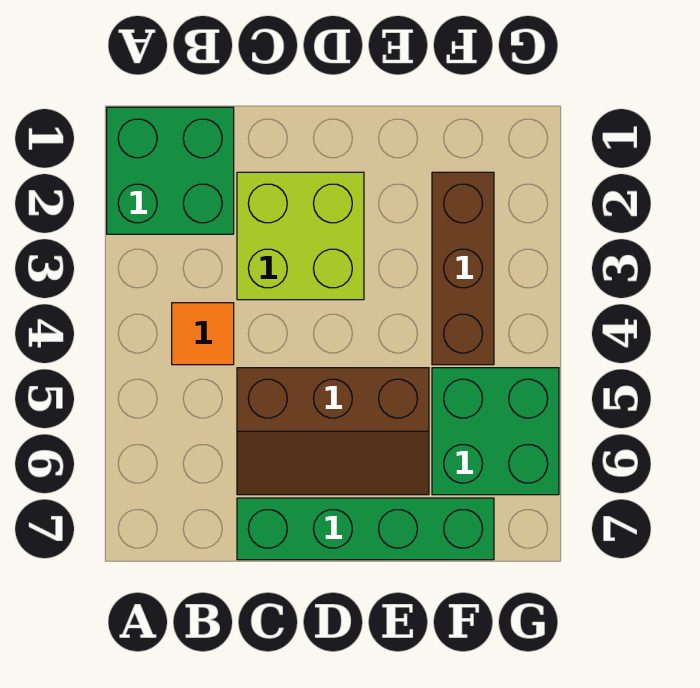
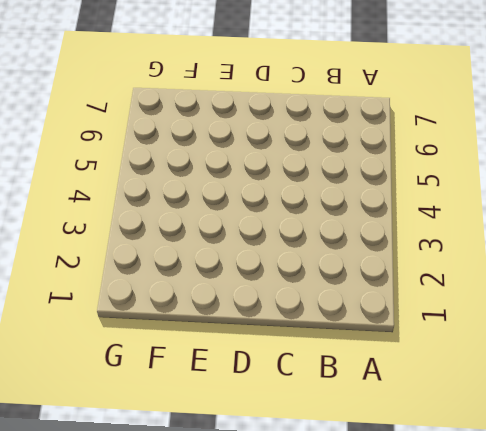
none -> green 2x2 brick [107,107,234,234]
none -> orange 1x1 tile [172,303,234,365]

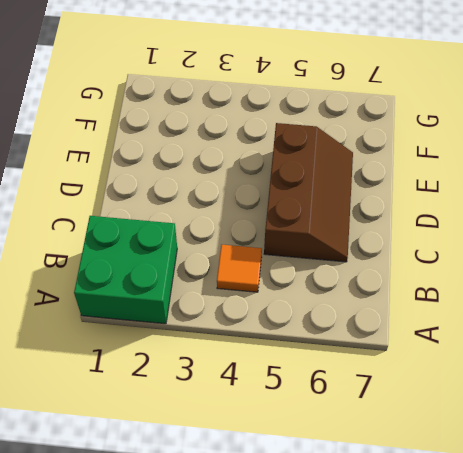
none -> lime 2x2 brick [237,172,364,300]
none -> green 1x4 brick [237,498,494,560]

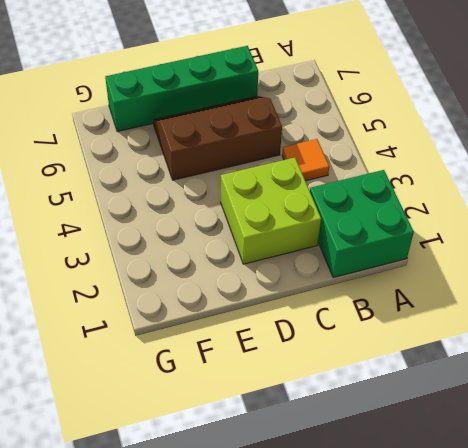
none -> brown 1x3 brick [432,172,494,365]
none -> green 2x2 brick [432,368,559,495]

